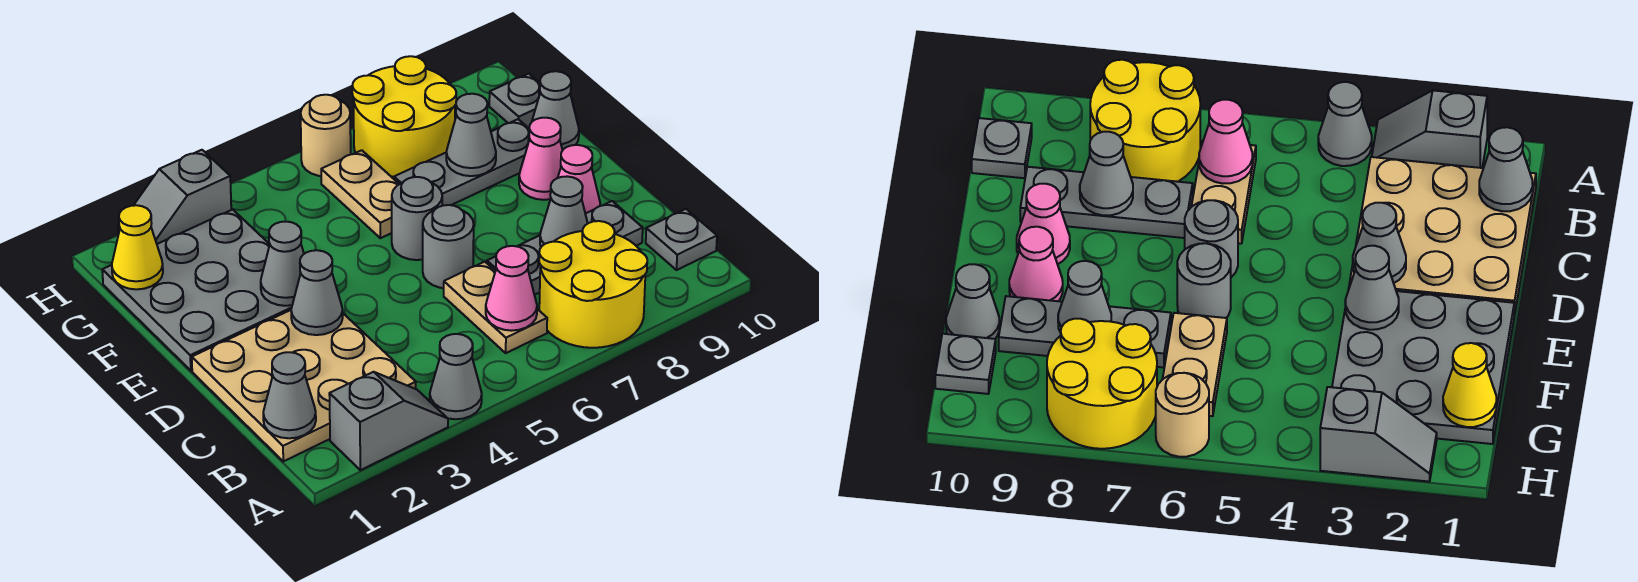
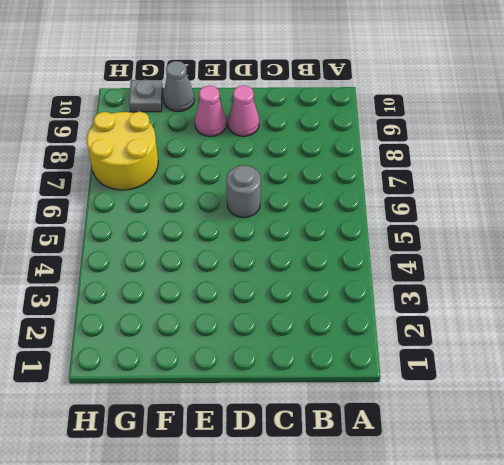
none -> grey 1x2 slope [329,372,448,470]
none -> grey 1x1 cone [430,334,482,419]
none -> yellow 2x2 round brick [539,221,647,348]

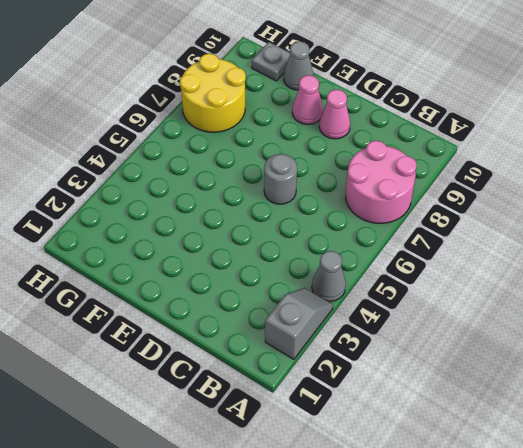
pink 2x2 round brick [346,141,417,223] -> yellow 2x2 round brick [539,221,647,348]
none -> tan 3x3 plate [192,310,416,461]
none -> tan 1x2 plate [444,262,547,353]
none -> grey 1x1 plate [646,209,717,270]

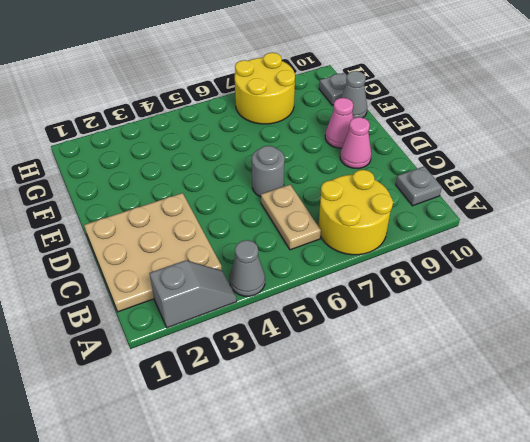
none -> grey 1x3 plate [487,201,643,295]
none -> grey 3x3 plate [102,210,292,371]
none -> grey 1x1 round brick [392,177,442,260]

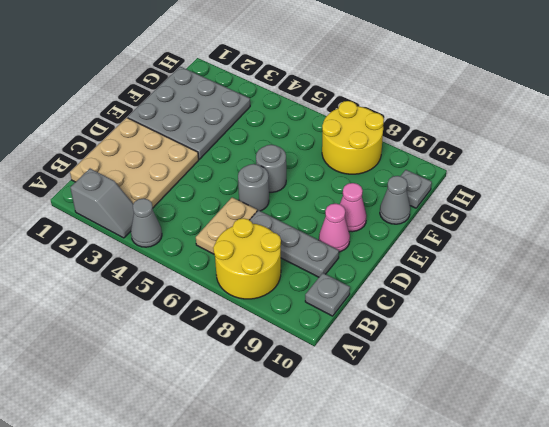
none -> tan 1x2 plate [321,150,399,238]
none -> grey 1x3 plate [394,119,530,206]
none -> grey 1x2 slope [118,150,231,244]

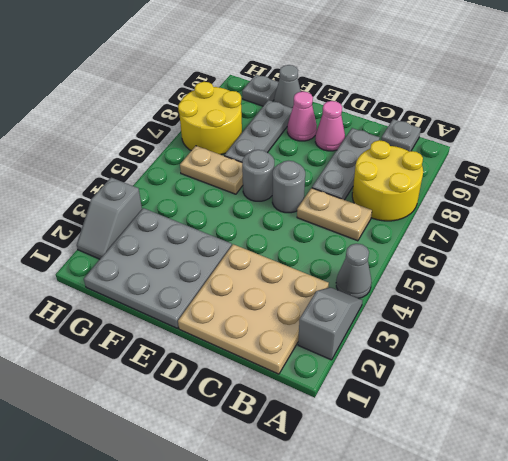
none -> tan 1x1 round brick [301,95,351,176]
none -> grey 1x1 cone [263,352,316,438]
none -> pink 1x1 cone [486,246,537,331]

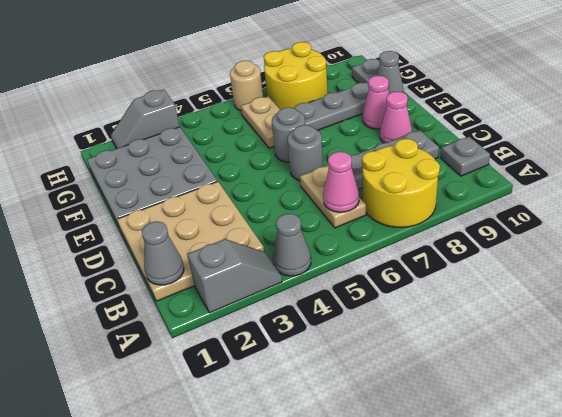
none -> grey 1x1 cone [540,176,588,247]
none -> grey 1x1 cone [291,250,343,335]
none -> grey 1x1 cone [261,221,304,306]

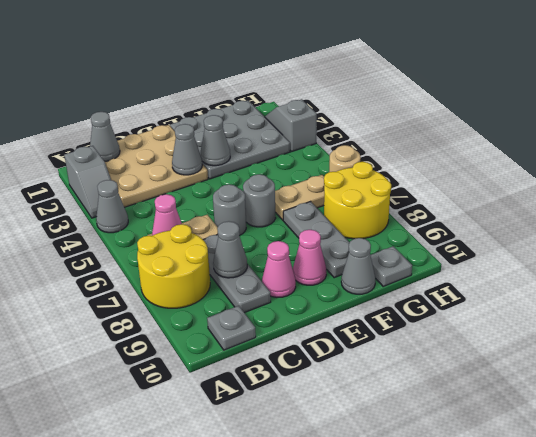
none -> grey 1x1 cone [446,94,496,176]
none -> yellow 1x1 cone [112,205,163,289]

